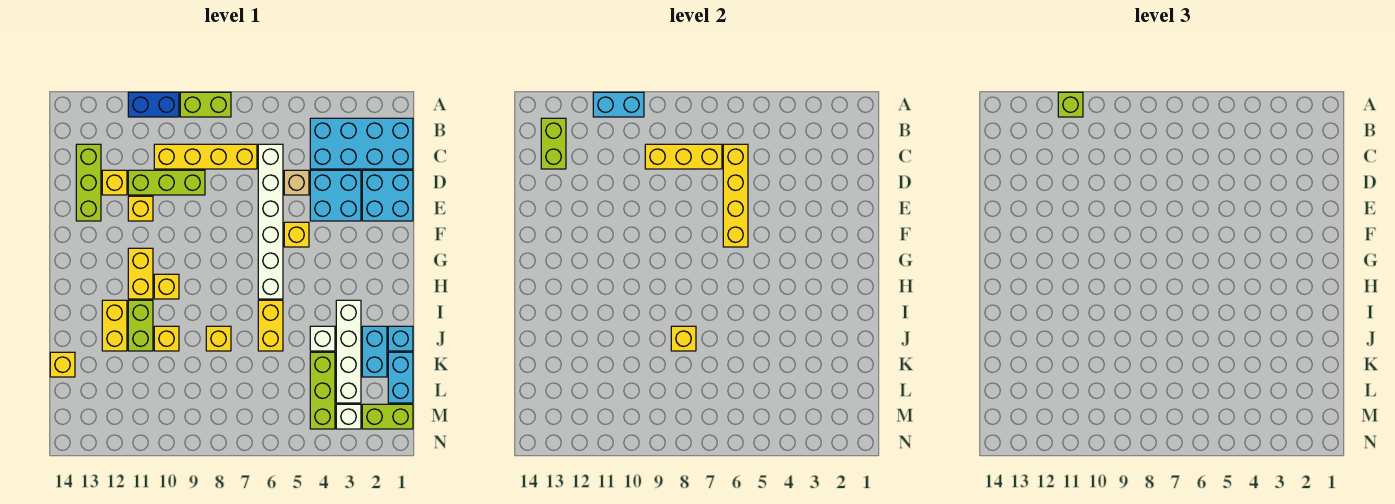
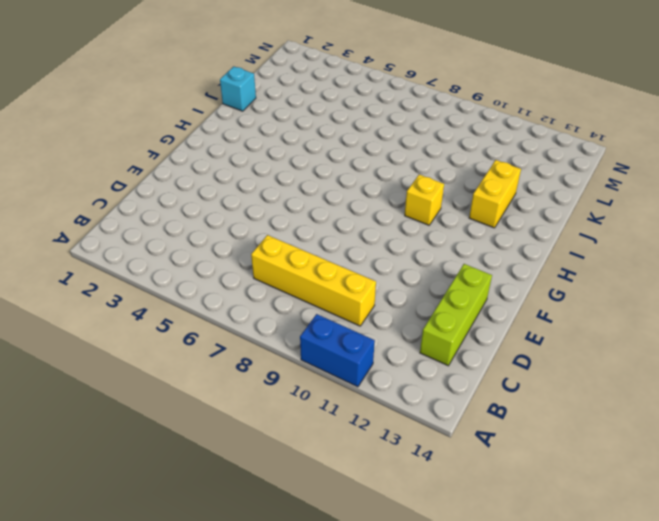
none -> lime 1x2 brick [180,92,231,117]
none -> cyan 2x4 brick [310,118,413,169]
none -> white 1x6 brick [258,144,283,299]
none -> cyan 2x2 brick [362,170,413,221]

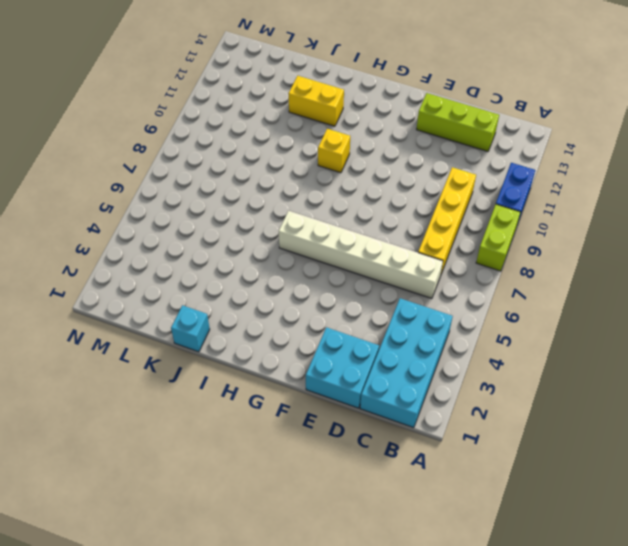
none -> cyan 2x2 brick [310,170,361,221]
none -> tan 1x1 brick [284,170,309,195]
none -> lime 1x3 brick [128,170,205,195]
none -> yellow 1x1 brick [102,170,127,195]

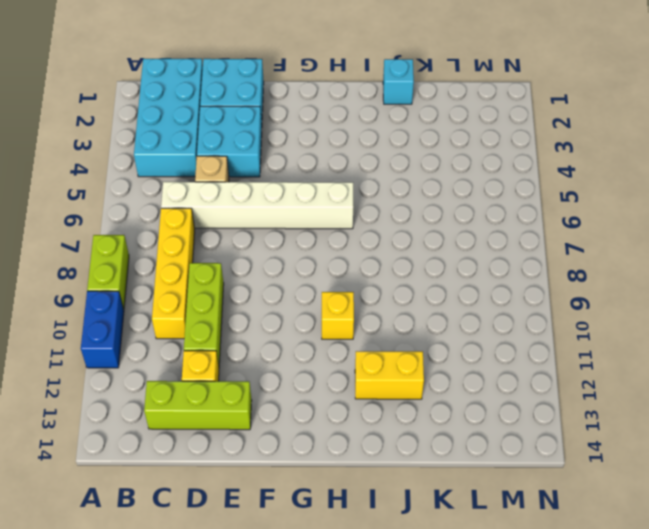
none -> yellow 1x1 brick [128,196,153,221]
none -> yellow 1x1 brick [284,222,309,247]
none -> yellow 1x2 brick [128,248,153,299]
none -> white 1x4 brick [336,300,361,403]

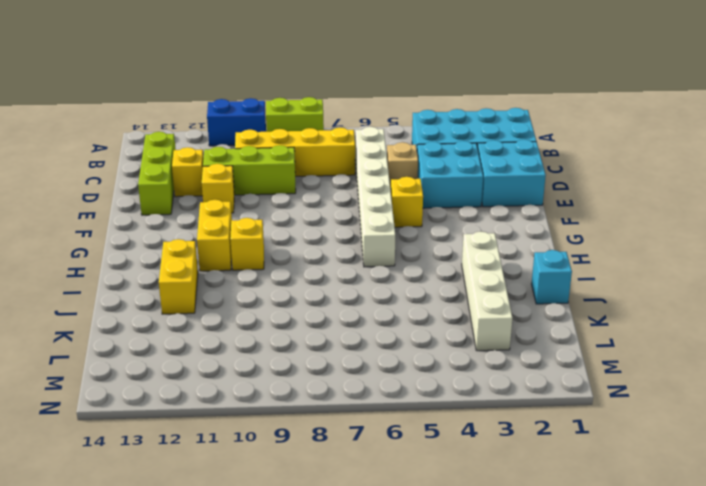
none -> yellow 1x2 brick [258,300,283,351]
none -> lime 1x2 brick [128,300,153,351]
none -> cyan 1x2 brick [362,326,387,377]
none -> white 1x1 brick [310,326,335,351]

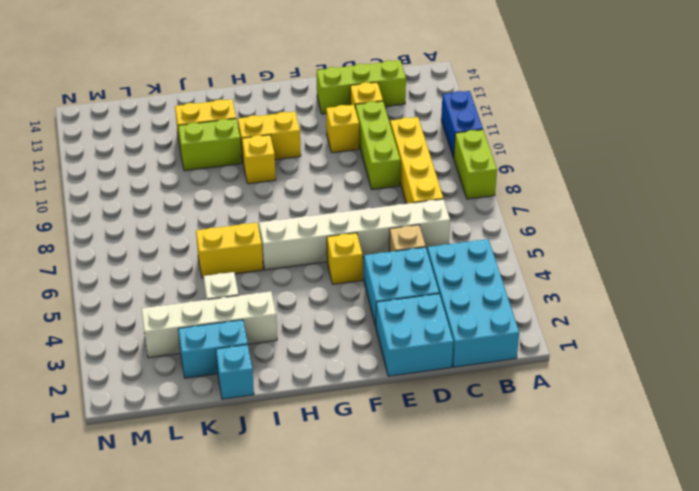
none -> yellow 1x1 brick [206,326,231,351]
none -> yellow 1x1 brick [154,326,179,351]
none -> cyan 1x2 brick [388,352,413,403]
none -> lime 1x3 brick [310,352,335,429]

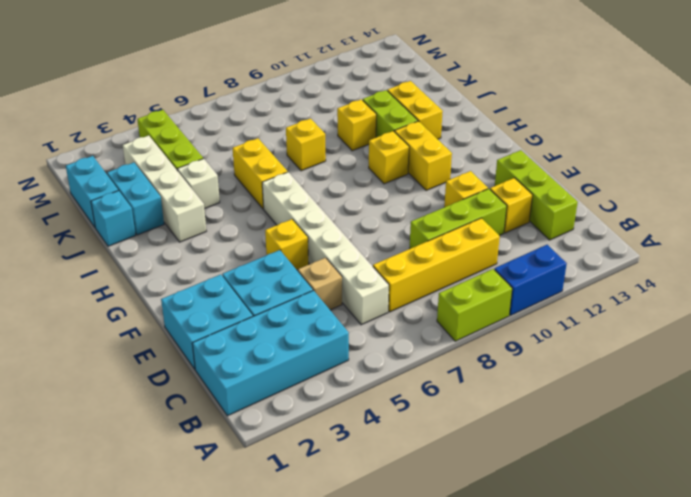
none -> yellow 1x1 brick [50,352,75,377]
none -> lime 1x2 brick [362,404,413,429]
none -> white 1x1 brick [336,404,361,429]
none -> cyan 1x2 brick [593,92,644,117]

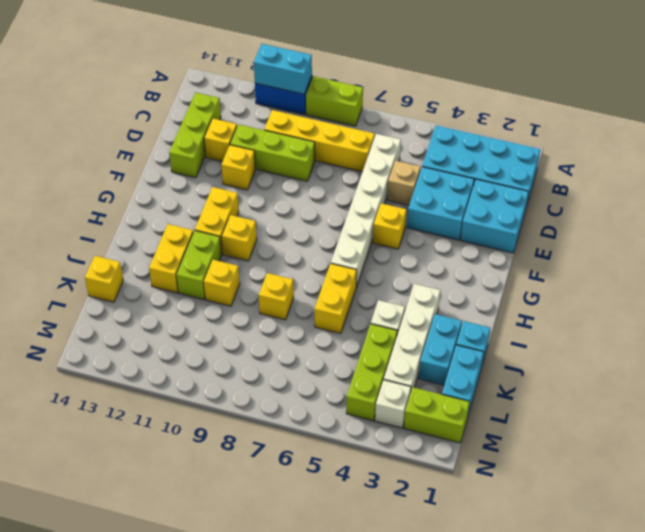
none -> lime 1x2 brick [541,118,566,169]
none -> yellow 1x4 brick [723,144,748,247]
none -> yellow 1x3 brick [645,144,722,169]
none -> yellow 1x1 brick [671,326,696,351]

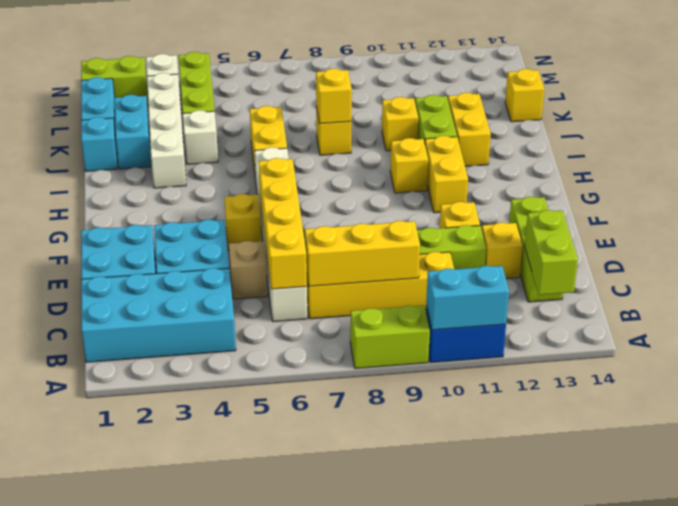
none -> lime 1x1 brick [1058,92,1083,117]

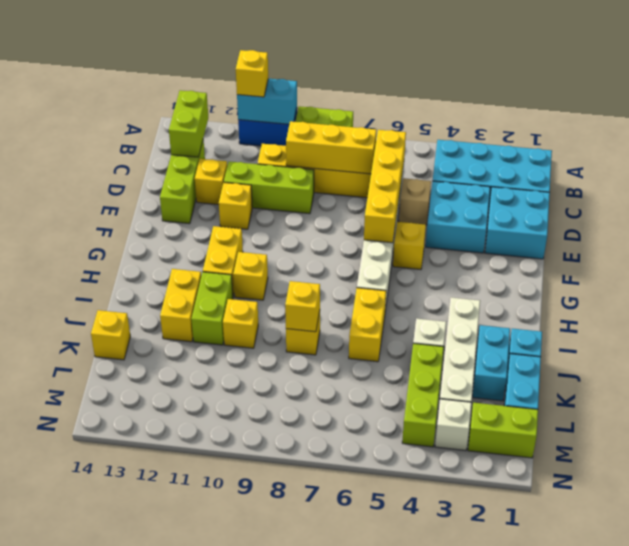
yellow 1x1 brick [236,50,268,97] -> lime 1x1 brick [1058,92,1083,117]

